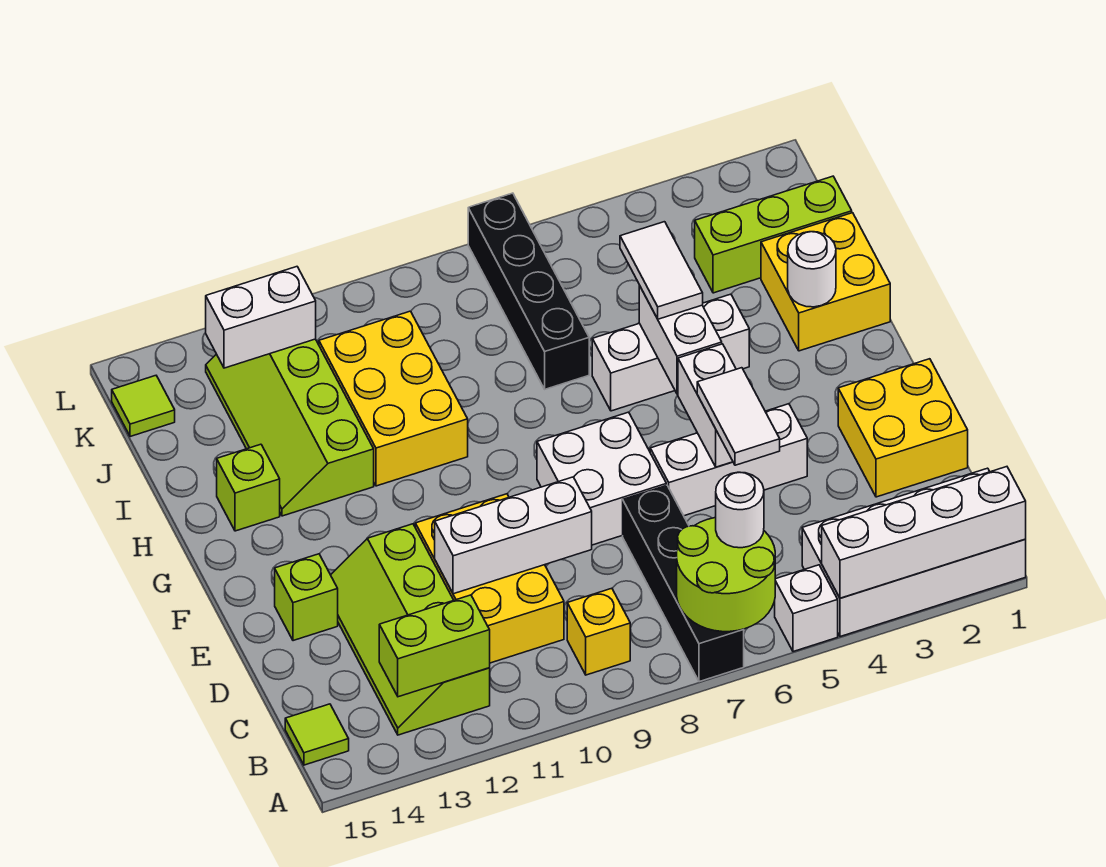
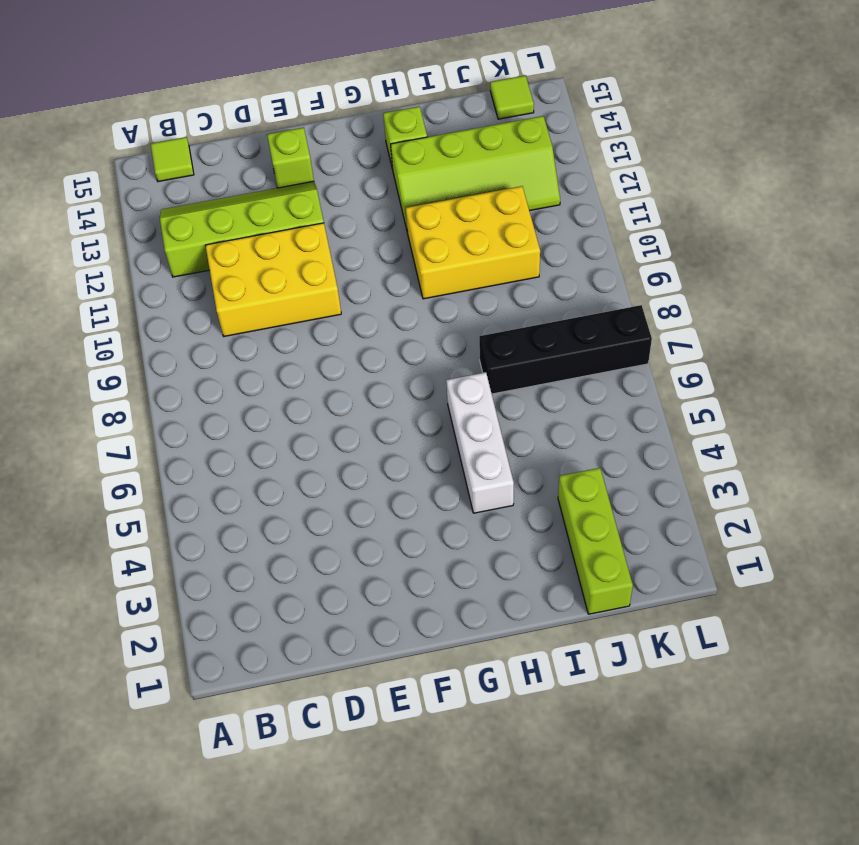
lime 2x4 slope [391,116,560,233] -> lime 2x4 slope turned to [206,339,374,516]
none -> white 2x4 brick [802,468,1026,637]
none -> white 1x1 brick [775,565,838,652]
none -> black 1x4 brick [623,485,744,682]
none -> yellow 1x1 brick [567,588,630,675]

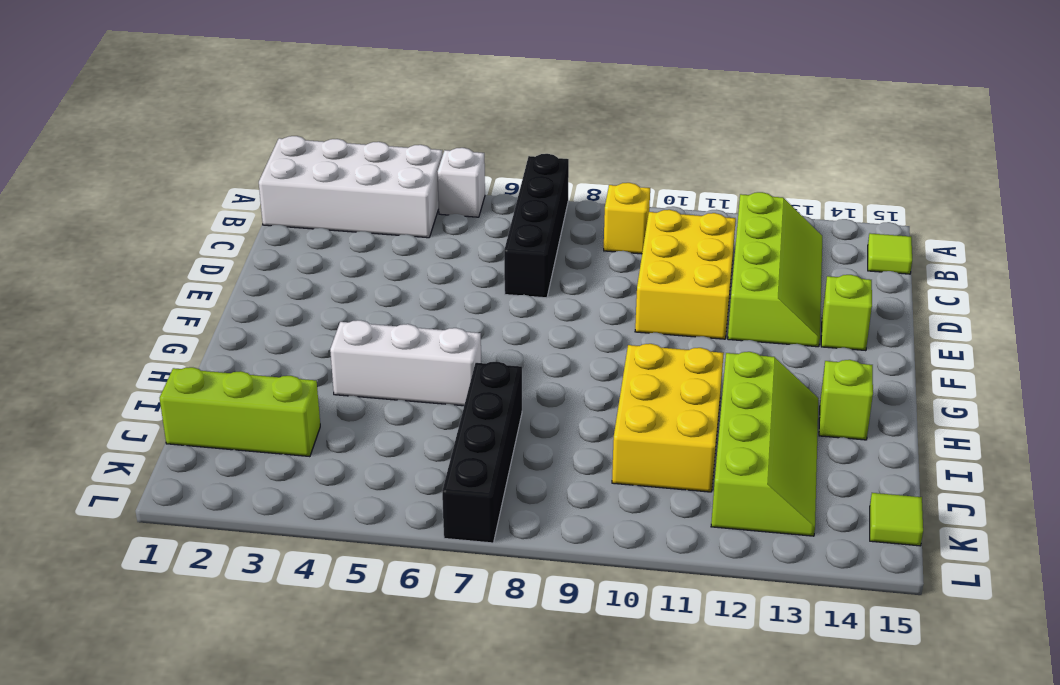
none -> yellow 2x2 brick [838,359,968,497]
none -> white 1x3 brick [650,404,807,516]
none -> white 2x2 brick [537,412,666,545]
none -> yellow 2x2 brick [761,213,890,351]

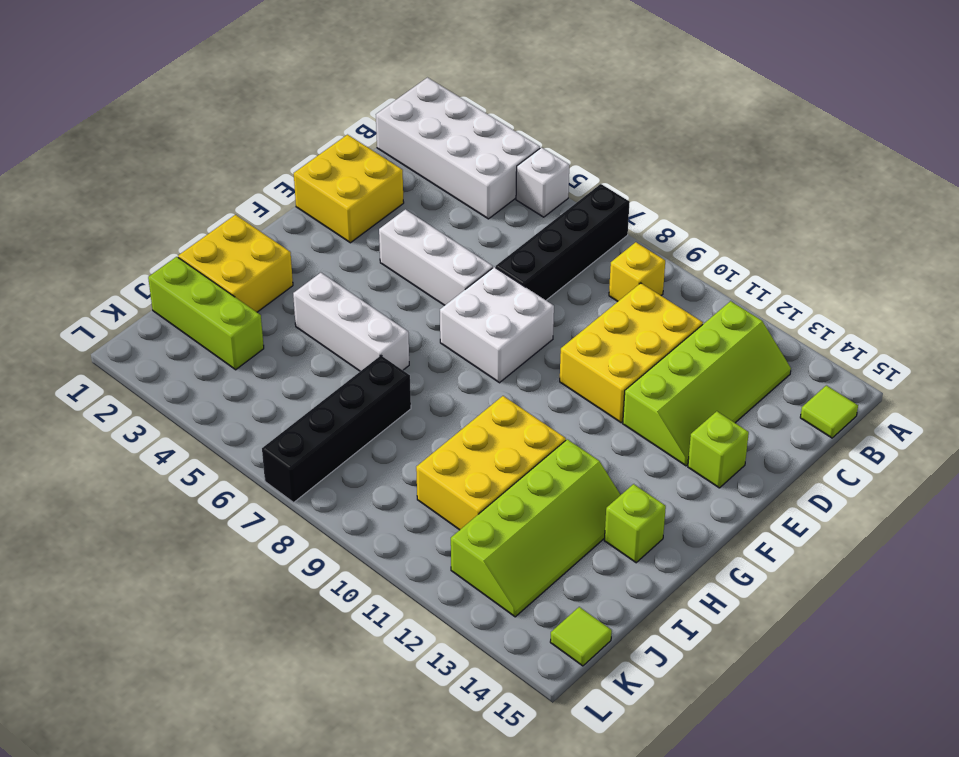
none -> white 1x4 brick [822,467,1026,598]
none -> lime 2x2 round brick [677,518,775,632]
none -> lime 1x2 brick [379,595,490,697]
none -> white 1x3 brick [435,477,592,594]

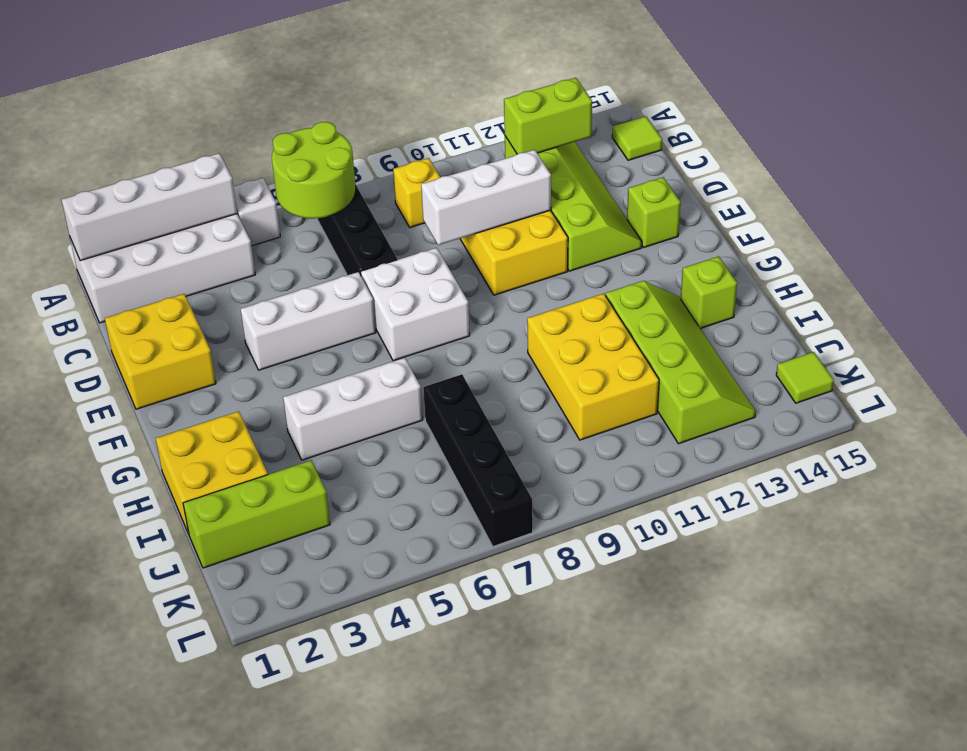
none -> white 1x2 brick [678,344,736,467]
none -> white 1x2 brick [639,285,722,394]
none -> white 1x1 round brick [788,232,836,307]
none -> white 1x2 brick [206,267,316,368]

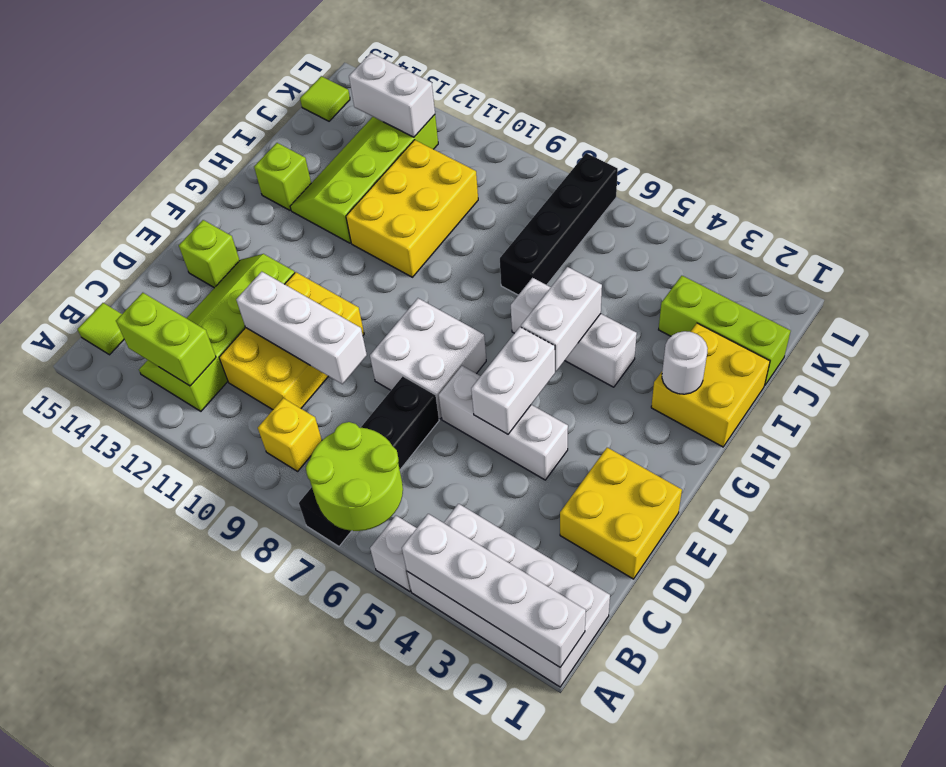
none -> white 1x1 round brick [716,472,764,548]
none -> white 1x2 tile [697,368,780,465]
none -> white 1x2 tile [620,222,703,319]

